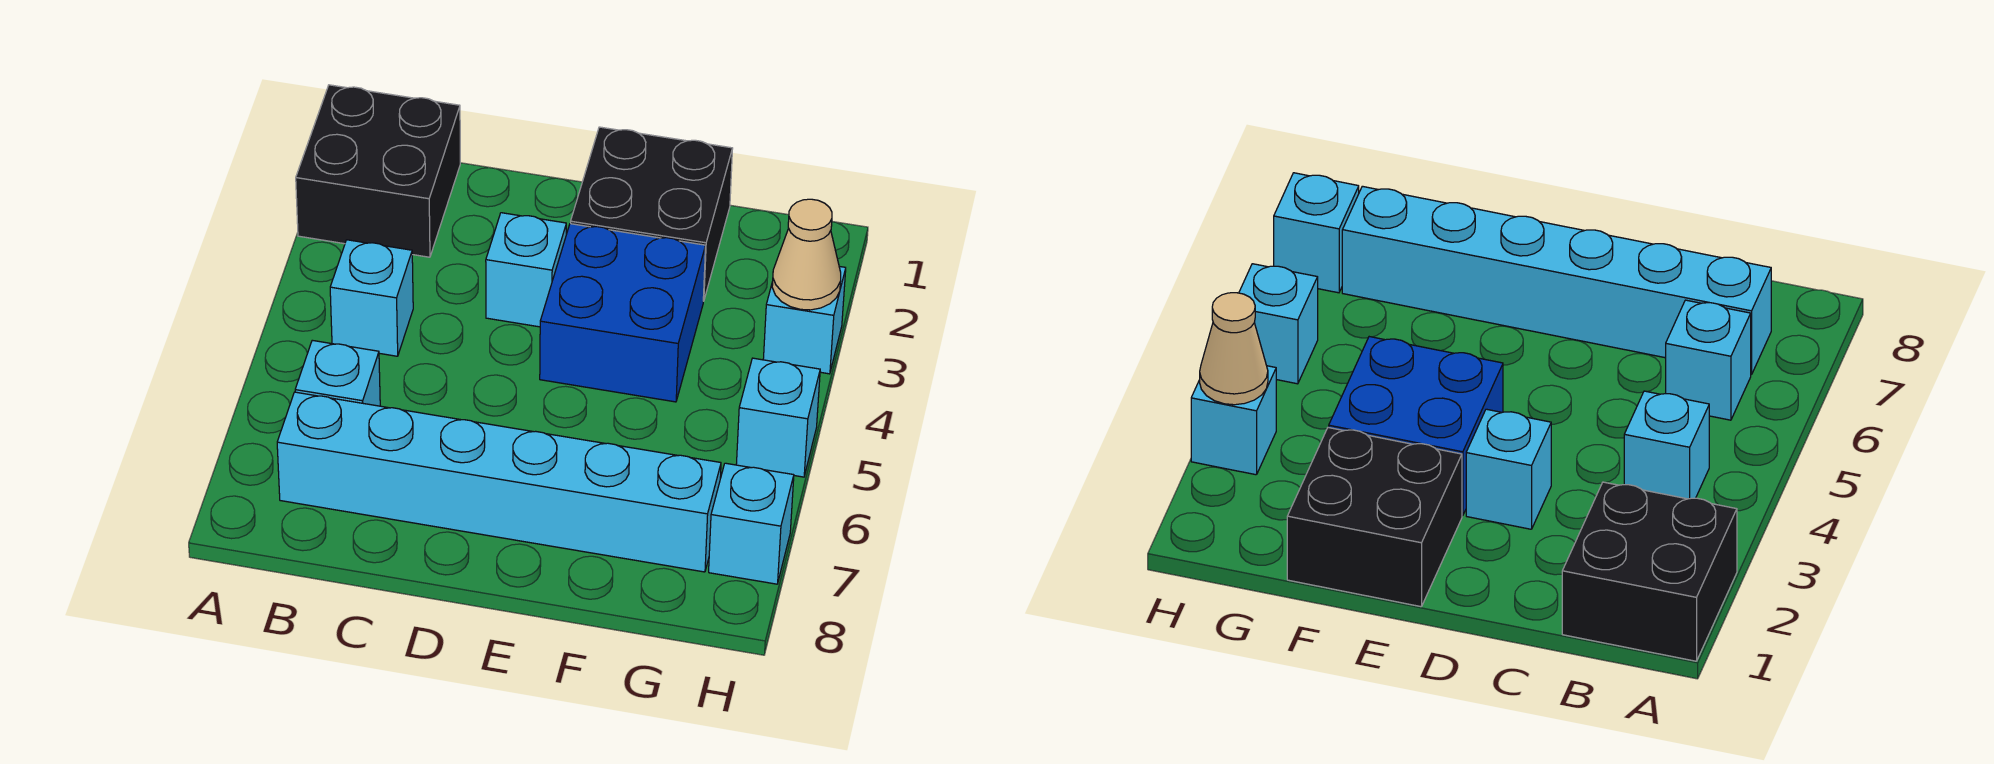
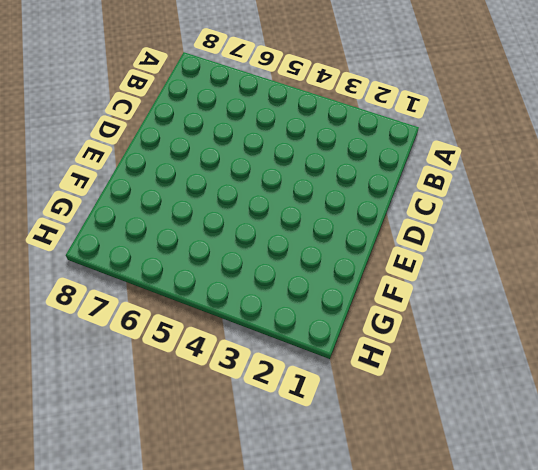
none -> black 2x2 brick [296,85,460,257]
none -> cyan 1x1 brick [330,240,413,356]

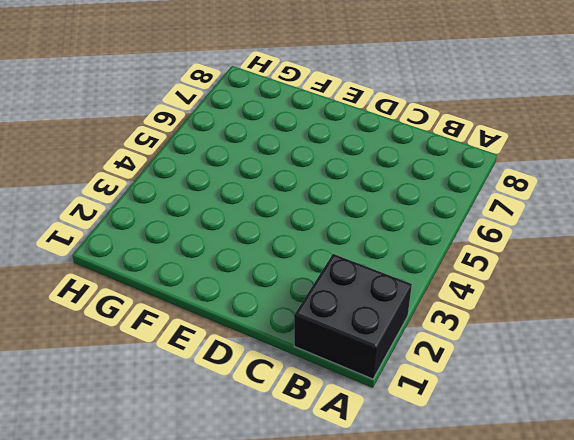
none -> cyan 1x1 brick [330,240,413,356]
none -> cyan 1x1 brick [295,340,380,406]

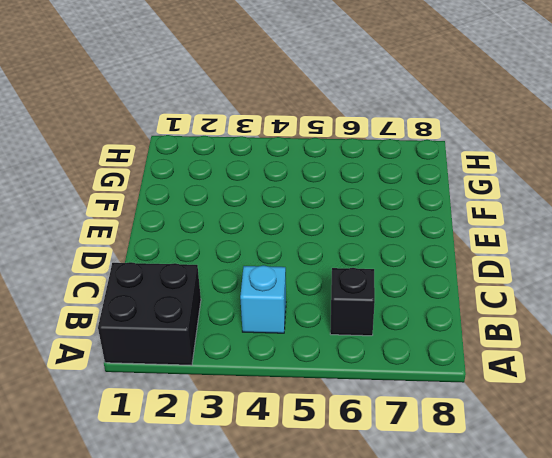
black 1x1 brick [330,268,375,336] -> cyan 1x1 brick [295,340,380,406]
none -> cyan 1x6 brick [277,392,721,572]
none -> cyan 1x1 brick [486,213,566,327]

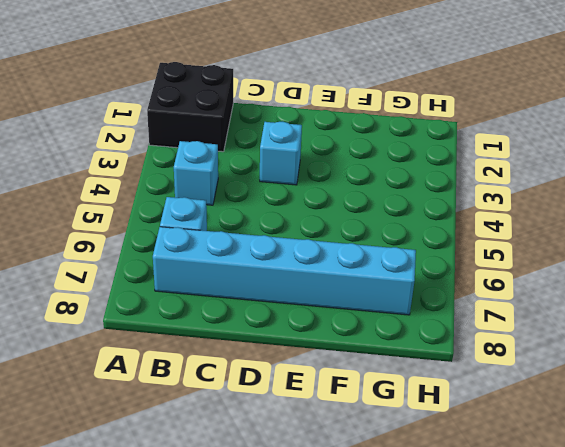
none -> black 2x2 brick [571,127,733,301]
none -> blue 2x2 brick [540,224,706,402]

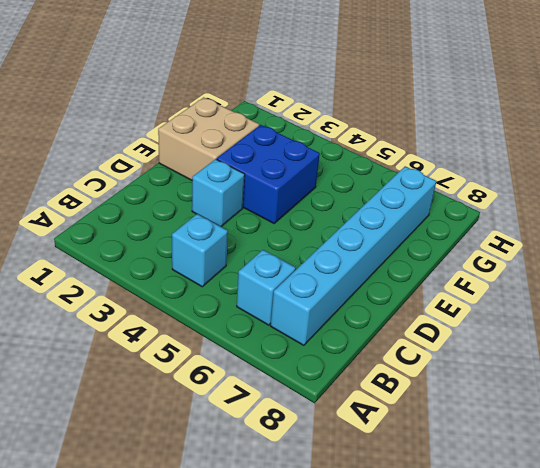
tan 2x2 brick [158,97,259,180] -> black 2x2 brick [571,127,733,301]
none -> black 2x2 brick [296,85,460,257]
none -> cyan 1x1 brick [763,267,846,374]

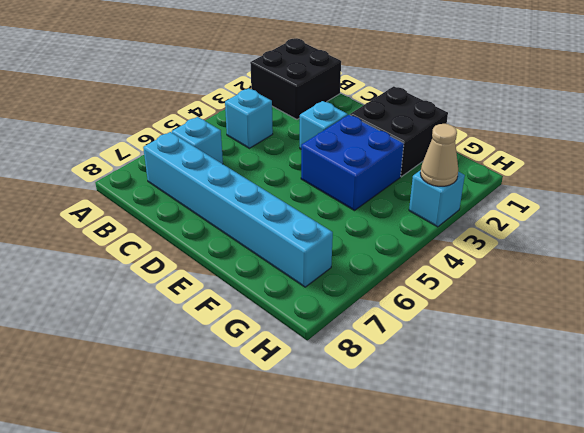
none -> cyan 1x1 brick [736,358,820,477]
none -> cyan 1x1 brick [709,463,794,584]

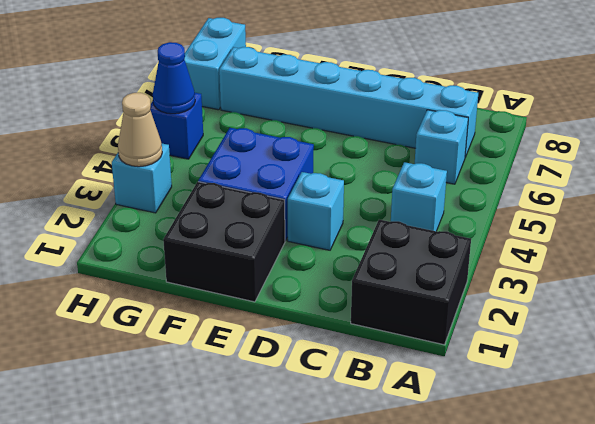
blue 1x1 brick [150,93,203,159] -> cyan 1x1 brick [736,358,820,477]
blue 1x1 cone [153,42,195,114] -> none
cyan 1x2 brick [184,18,246,110] -> cyan 1x1 brick [709,463,794,584]

